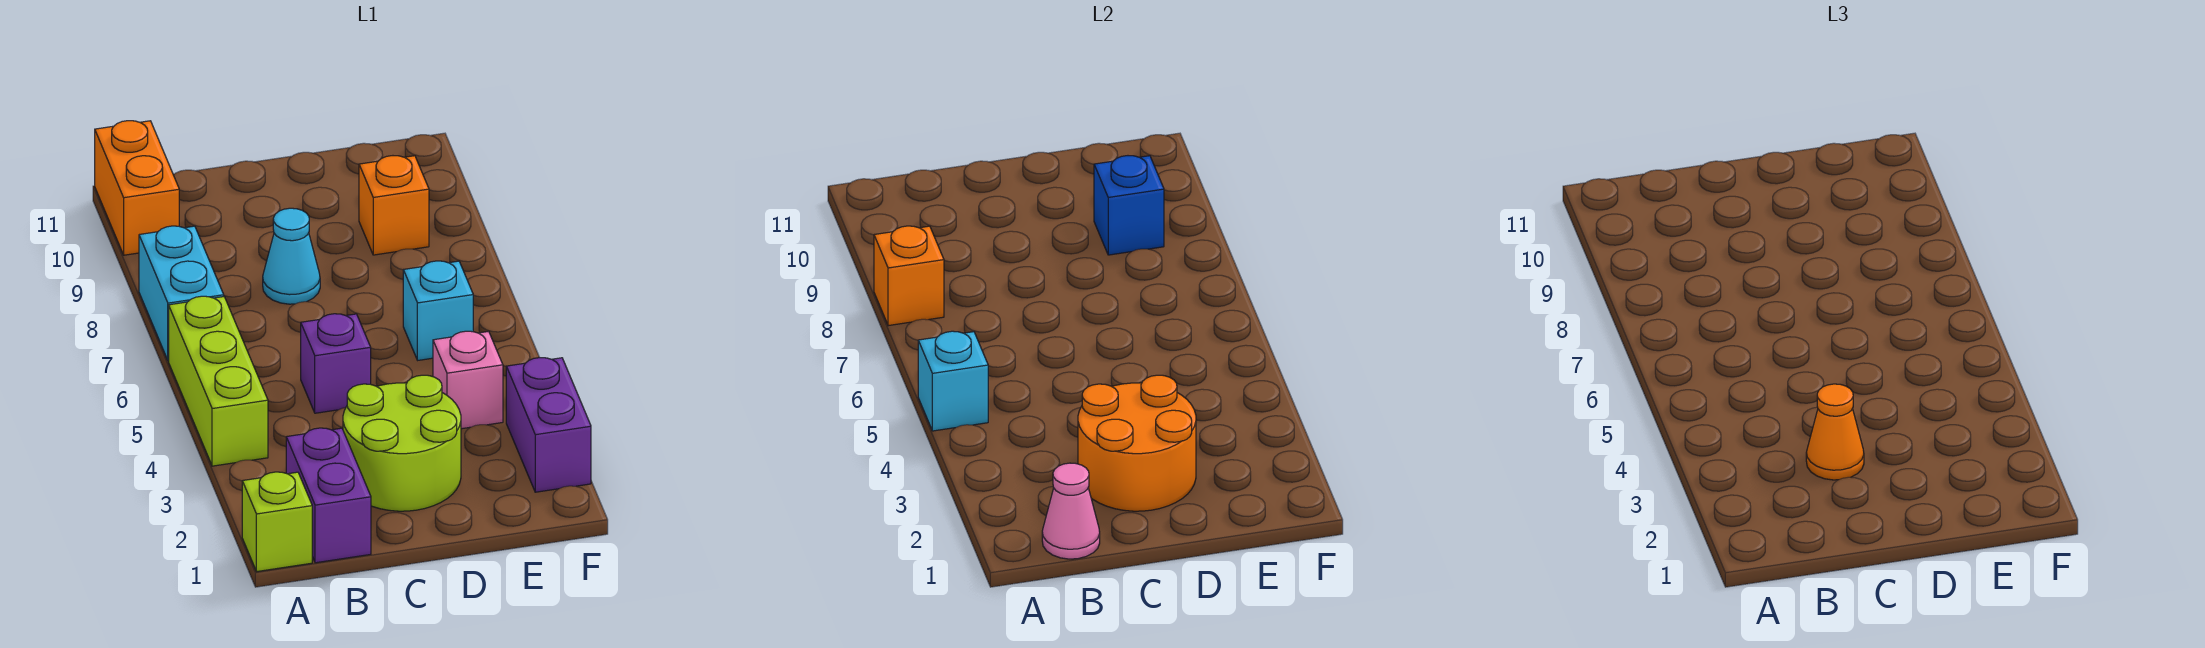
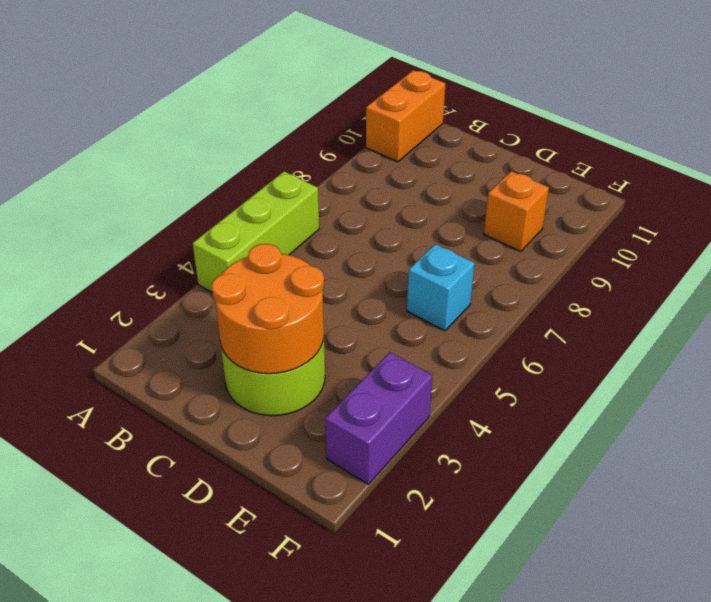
none -> lime 1x1 brick [242,472,312,571]
none -> cyan 1x2 brick [139,226,224,361]
none -> purple 1x2 brick [286,428,371,563]

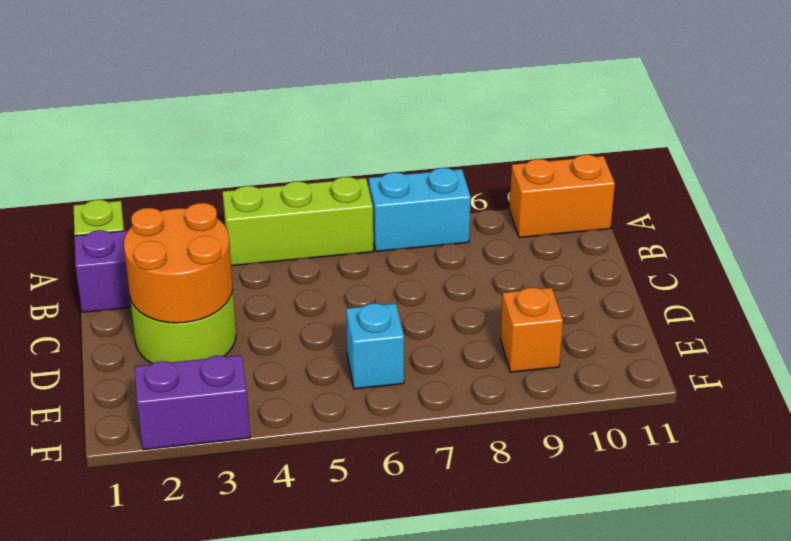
none -> purple 1x1 brick [301,314,371,413]
none -> cyan 1x1 cone [263,208,320,304]
none -> pink 1x1 brick [433,331,503,429]

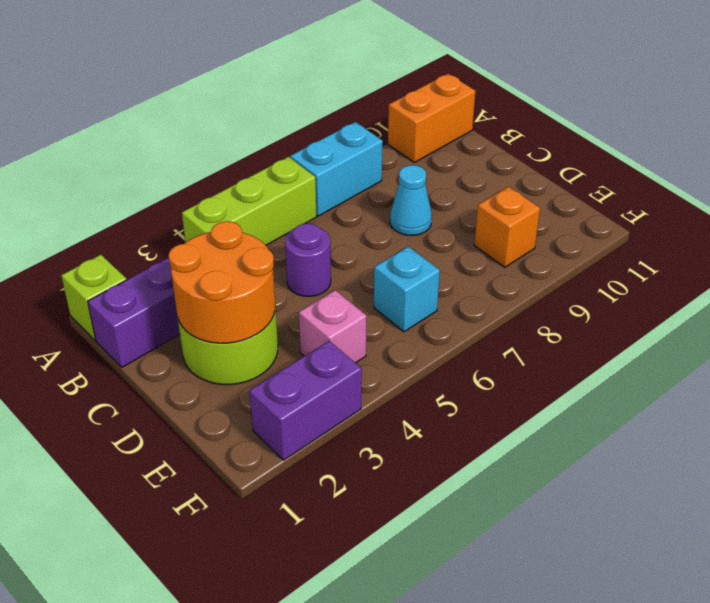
purple 1x1 round brick [285,223,331,297] -> purple 1x1 brick [301,314,371,413]
none -> cyan 1x1 brick [918,331,988,431]
none -> orange 1x1 brick [874,226,944,326]
none -> pink 1x1 cone [1042,463,1100,559]

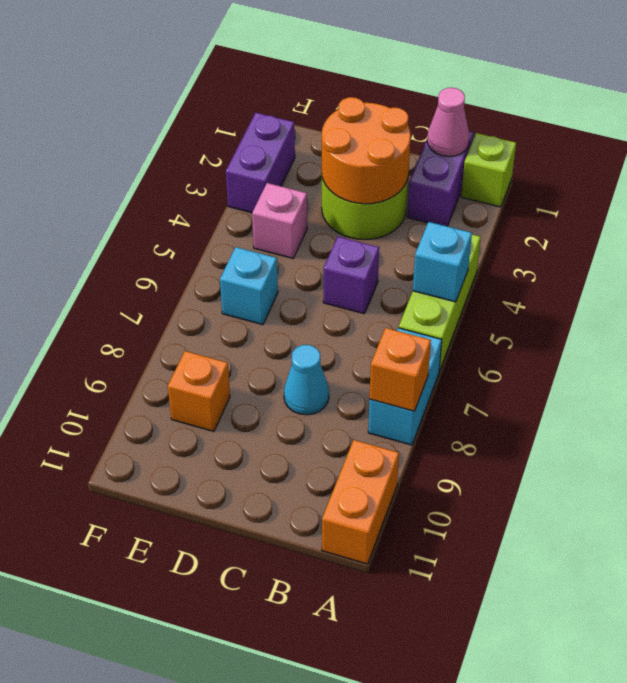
none -> blue 1x1 brick [1094,156,1164,255]
none -> orange 1x1 cone [1806,384,1864,480]

